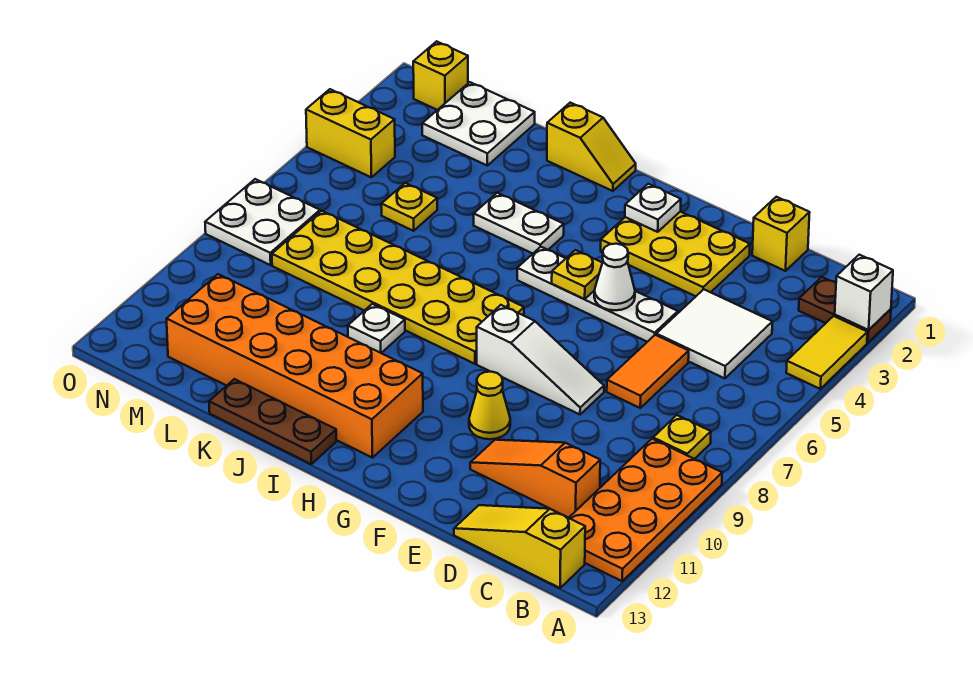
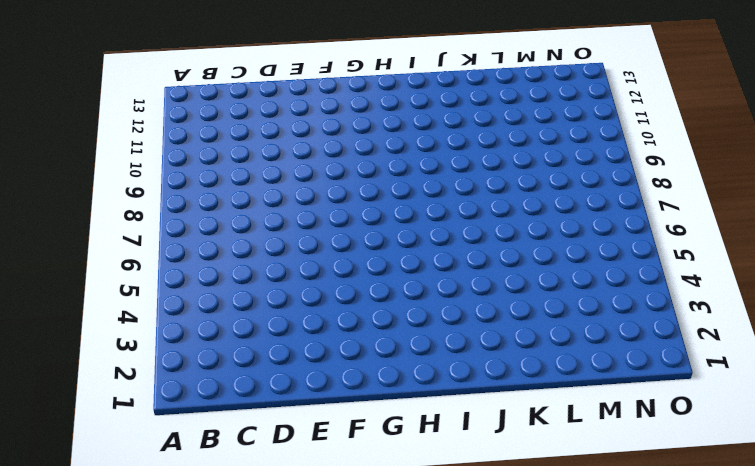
none -> brown 1x2 plate [799,277,891,343]
none -> yellow 1x2 tile [786,316,867,389]
none -> orange 2x4 plate [569,439,722,581]

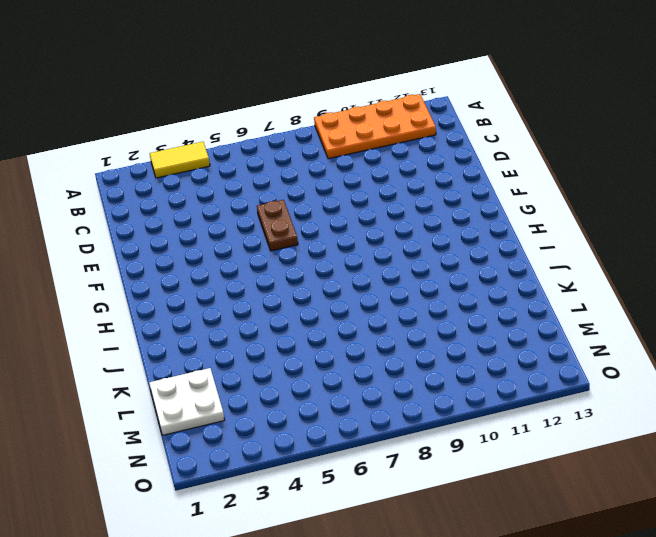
brown 1x2 plate [257,200,298,251] -> brown 1x2 plate moved to [799,277,891,343]
none -> yellow 1x1 plate [653,415,711,459]
none -> yellow 1x3 slope [454,505,585,588]
none -> white 2x2 tile [656,289,772,378]

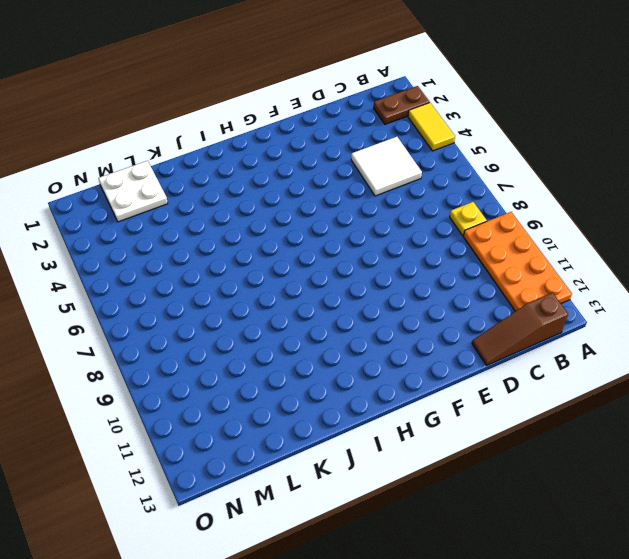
brown 1x3 slope [472,293,568,365] -> yellow 1x3 slope [454,505,585,588]
none -> orange 1x3 slope [470,440,600,518]
none -> yellow 1x1 brick [752,197,810,271]
none -> orange 1x2 tile [607,335,689,408]

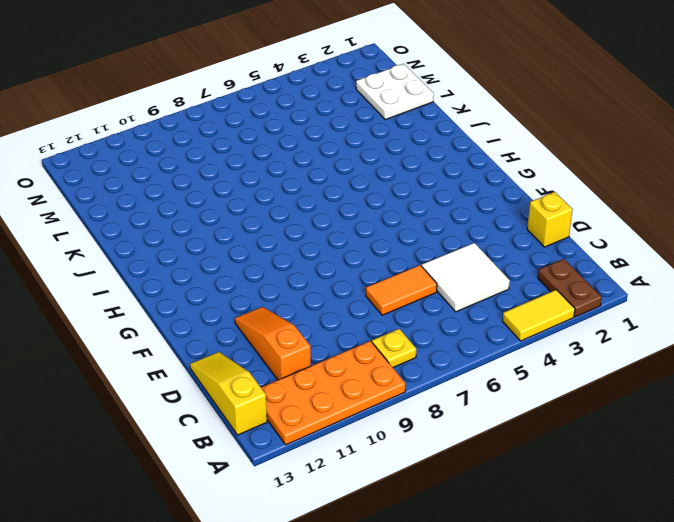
none -> yellow 2x3 plate [601,212,750,296]
none -> white 1x4 plate [517,247,678,342]
none -> white 1x3 slope [477,305,604,414]

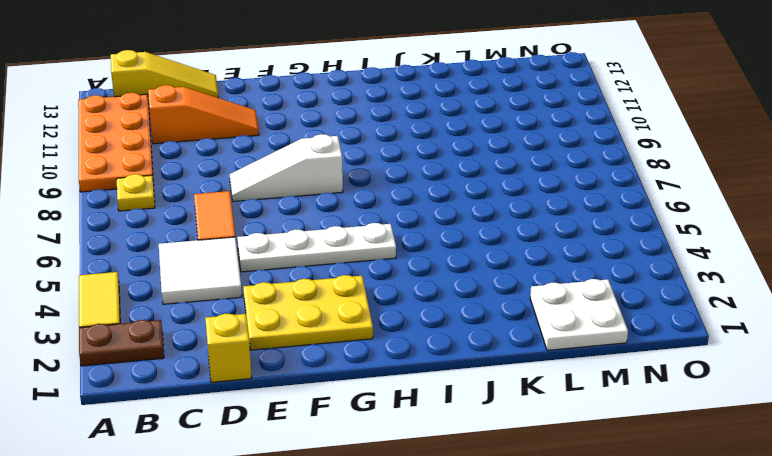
none -> yellow 1x1 cone [469,372,510,439]
none -> yellow 2x6 plate [272,211,524,364]
none -> orange 2x6 brick [167,274,423,458]

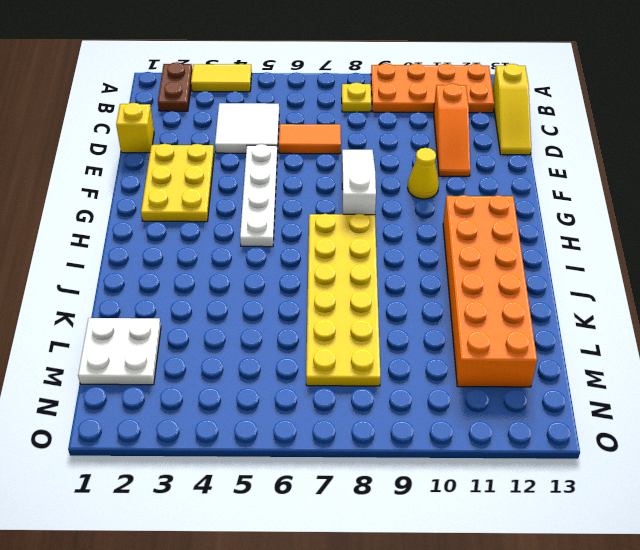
none -> yellow 1x2 slope [547,103,636,191]
none -> white 1x2 plate [474,193,564,253]
none -> brown 1x3 plate [209,379,336,464]

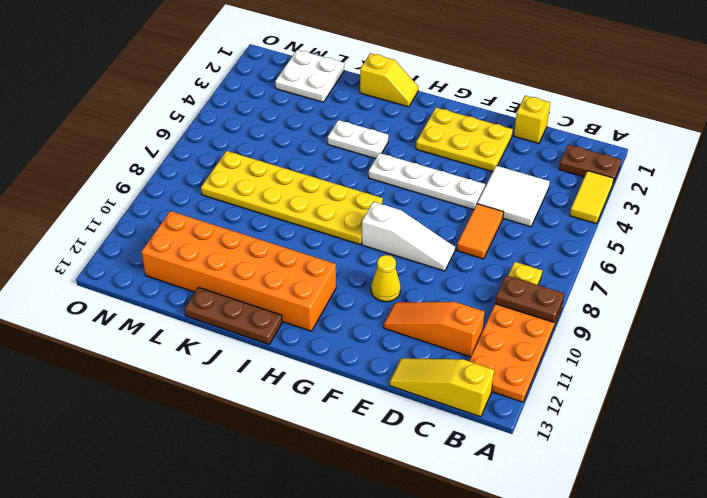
brown 1x2 plate [495,275,564,322] -> none
none -> white 1x1 plate [348,304,405,353]
none -> yellow 1x1 plate [381,183,437,231]
none -> yellow 1x1 brick [413,41,468,110]

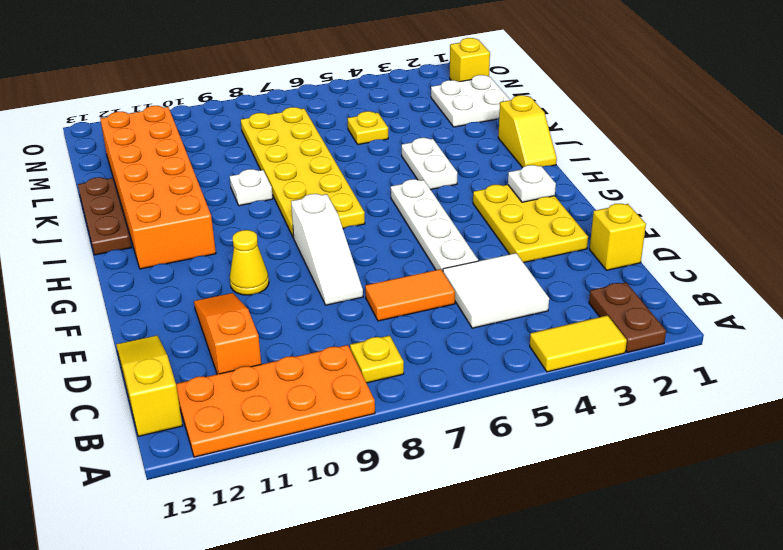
none -> yellow 1x2 brick [306,89,395,177]
none -> white 2x2 plate [205,179,320,265]
none -> white 1x1 brick [835,255,893,330]

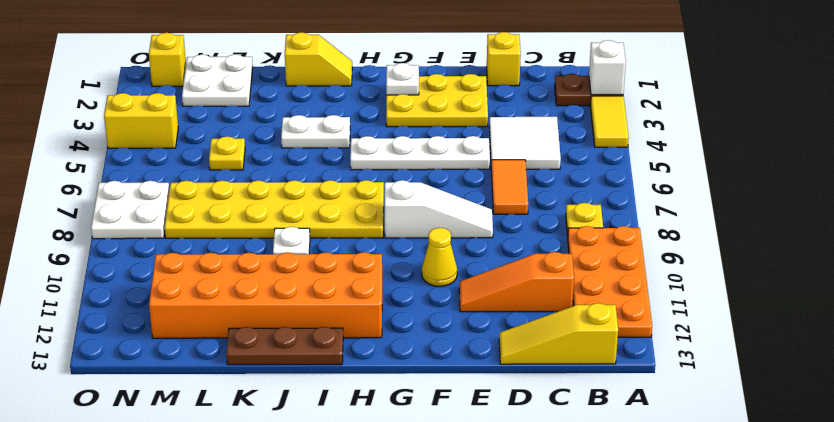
none -> white 1x1 cone [594,244,635,310]
none -> yellow 1x1 plate [552,250,602,299]

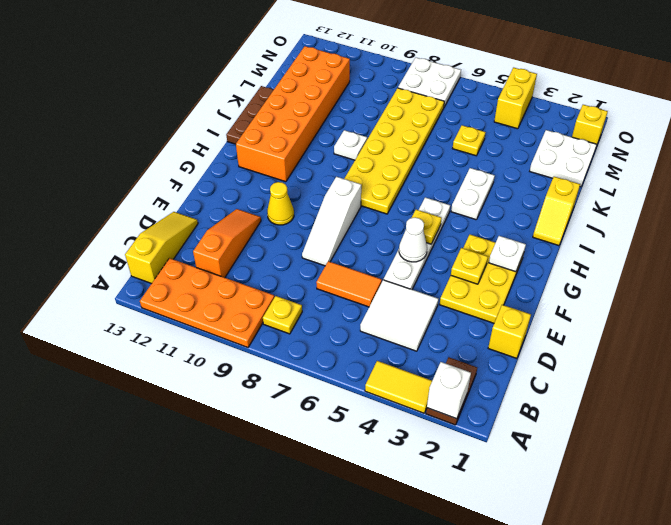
yellow 1x1 plate [451,248,488,284] -> none

